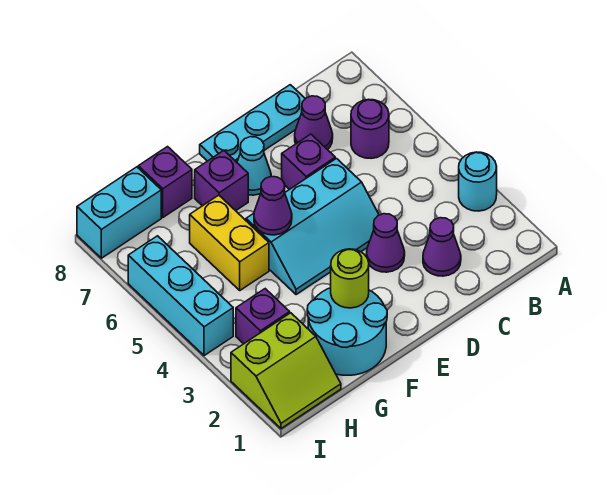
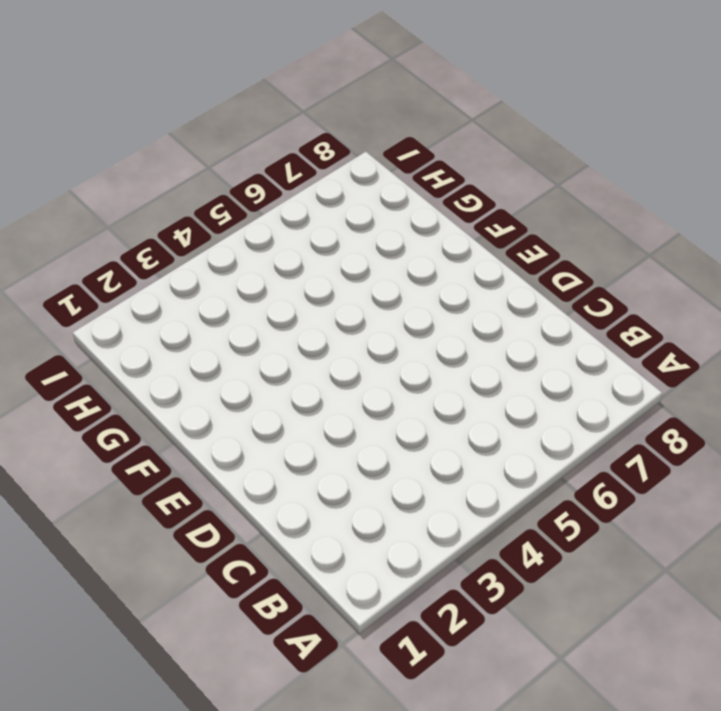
none -> cyan 1x1 round brick [459,152,497,211]
none -> purple 1x1 round brick [351,99,389,158]
none -> purple 1x1 cone [423,218,461,276]

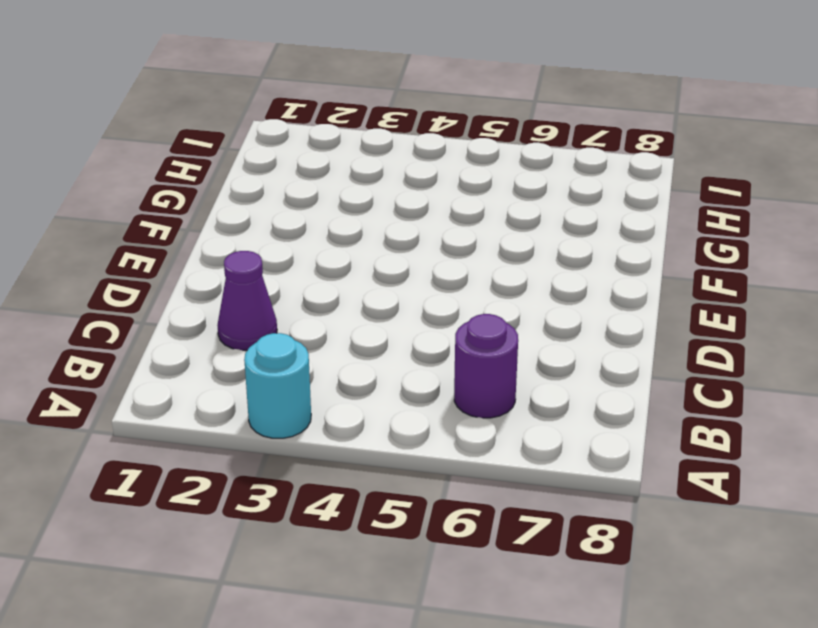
none -> purple 1x1 cone [295,96,333,150]
none -> cyan 1x3 plate [200,85,305,162]
none -> purple 1x1 cone [367,214,405,272]

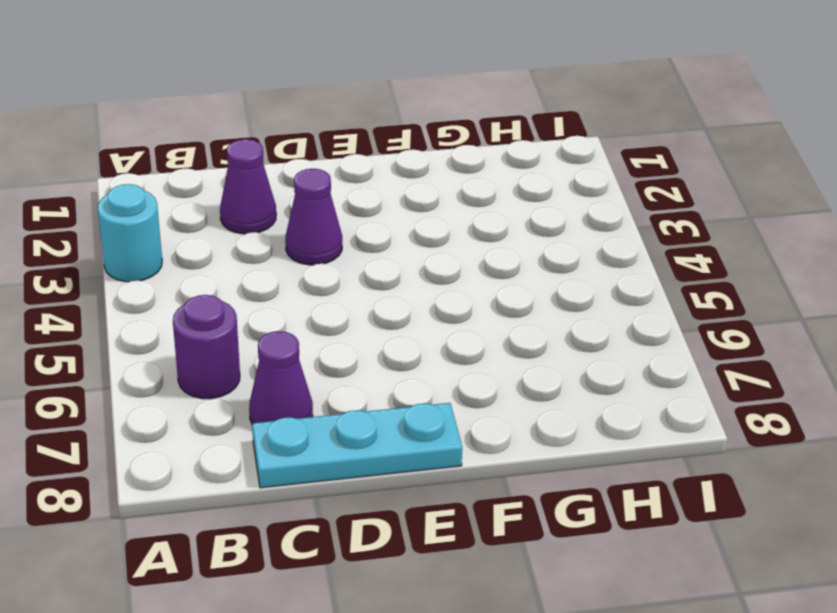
none -> cyan 2x3 slope [246,159,379,295]
none -> purple 1x1 brick [282,134,335,190]
none -> cyan 1x1 cone [237,137,271,195]

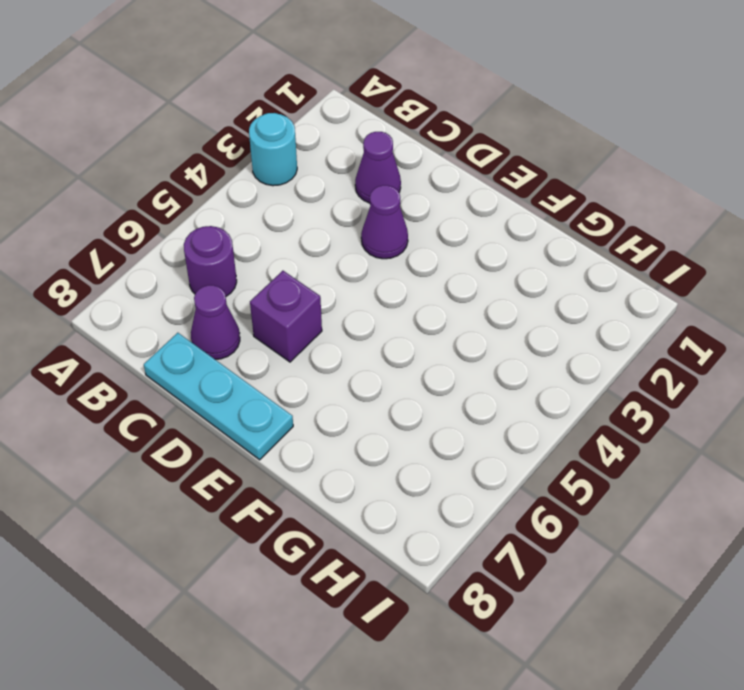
none -> cyan 2x3 slope [246,159,379,295]
none -> cyan 1x1 cone [237,137,271,195]
none -> cyan 2x2 round brick [307,288,387,375]

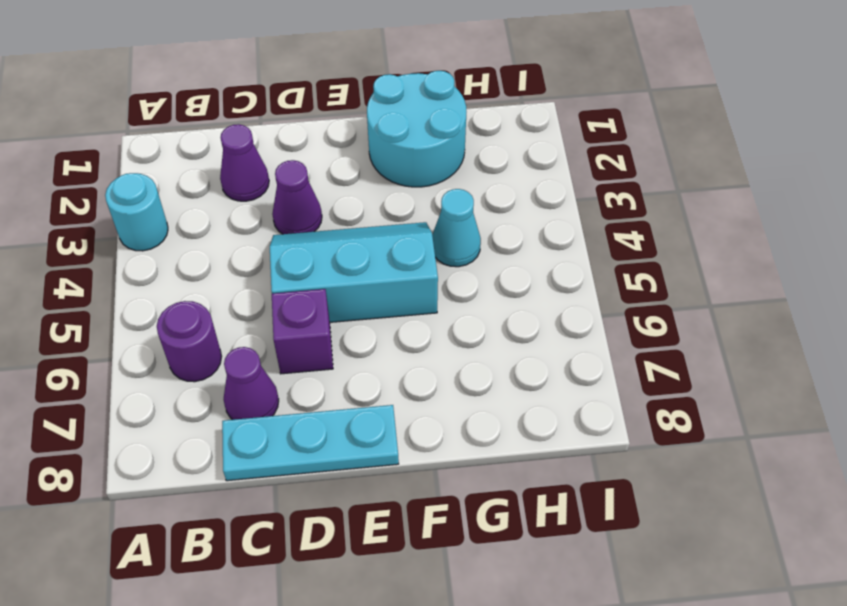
cyan 1x1 cone [432,189,481,267] -> cyan 1x1 cone moved to [237,137,271,195]
none -> purple 1x1 brick [195,151,248,211]
none -> yellow 1x2 brick [190,195,269,290]
none -> purple 1x1 brick [138,147,192,217]

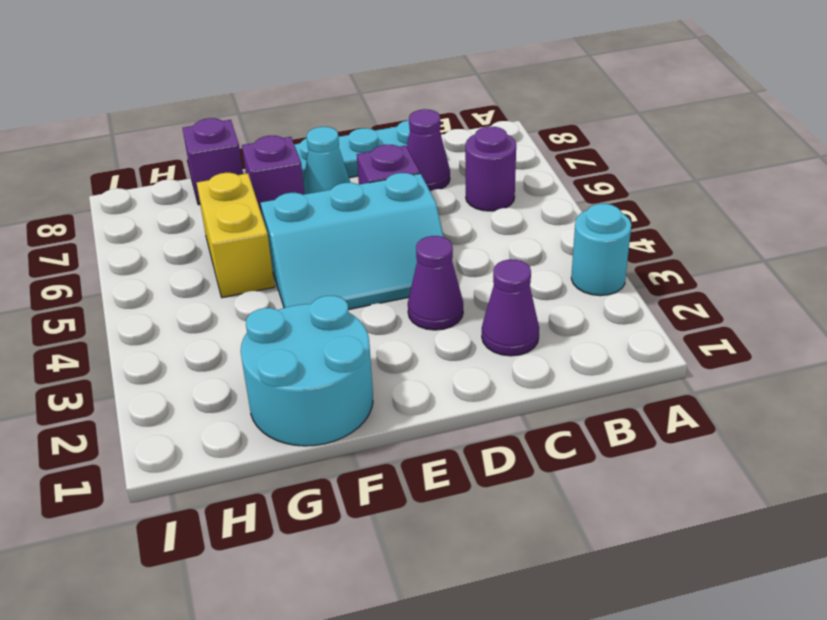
none -> lime 2x2 slope [231,313,341,429]
none -> purple 1x1 brick [236,289,290,344]
none -> cyan 1x2 brick [77,167,161,258]

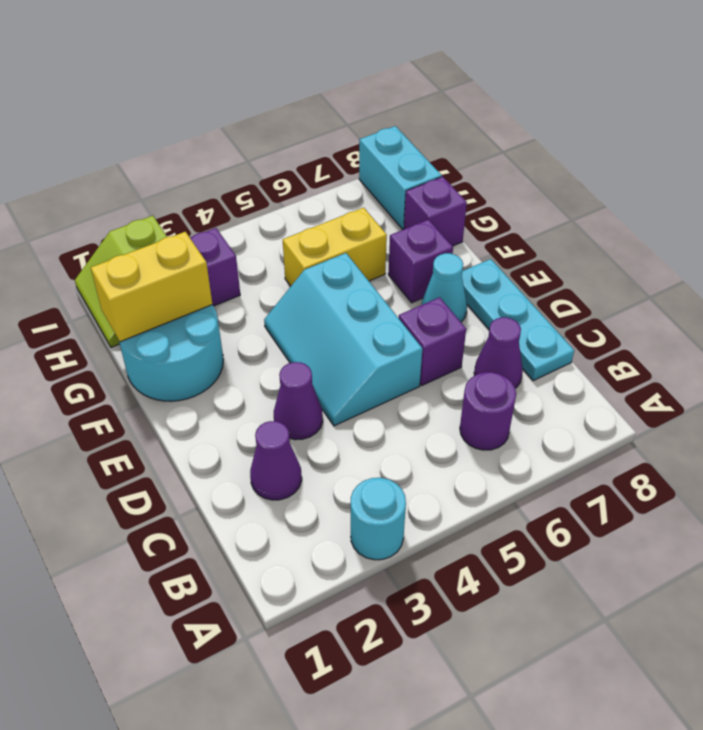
yellow 1x2 brick [91,232,212,342] -> none
none -> cyan 1x3 brick [128,236,233,356]
none -> lime 1x1 round brick [331,249,369,308]
none -> purple 1x1 cone [254,177,292,235]

